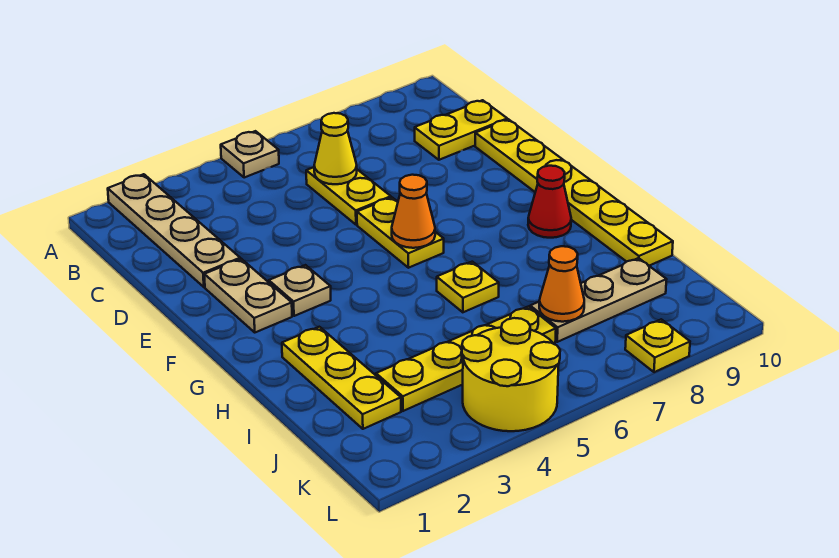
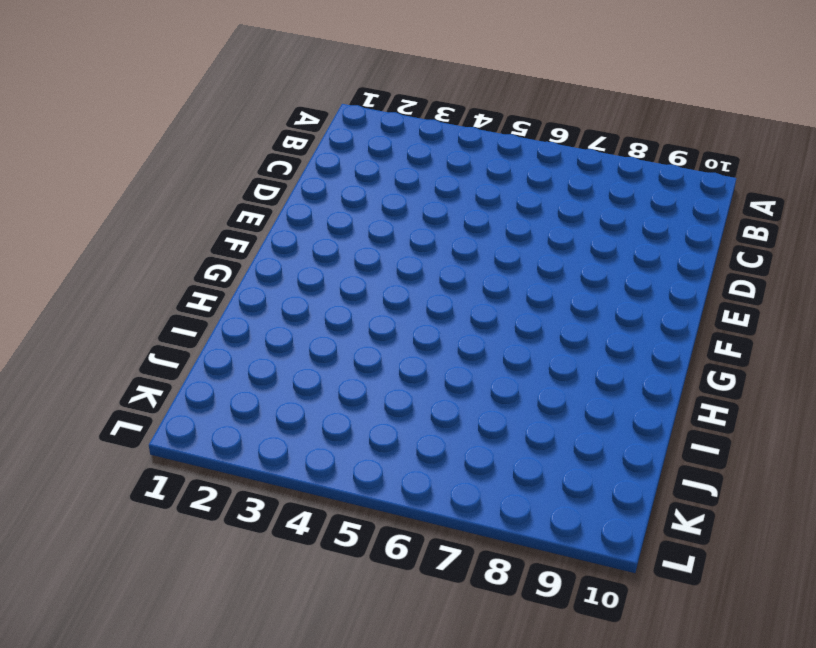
none -> tan 1x4 plate [108,174,240,287]
none -> tan 1x1 plate [221,131,279,178]
none -> yellow 1x2 plate [306,167,391,225]

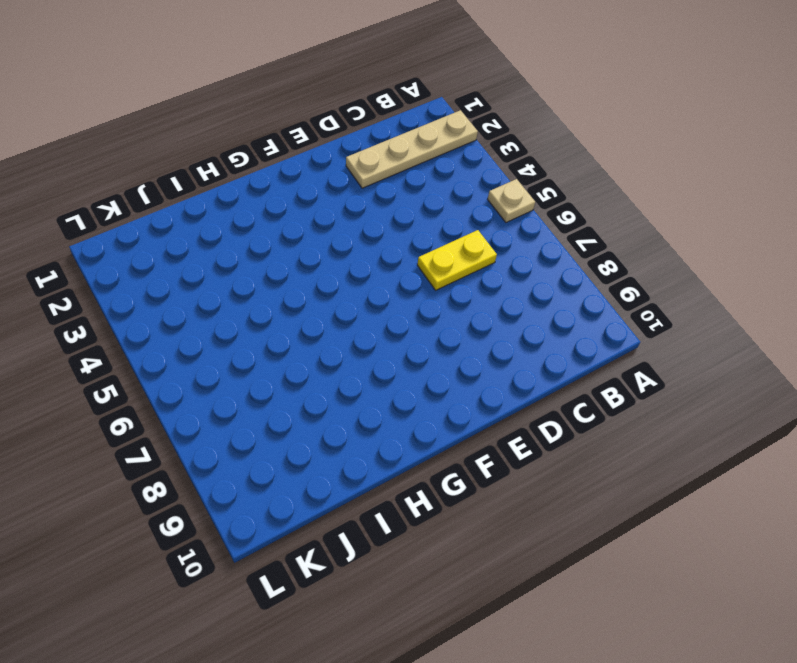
none -> yellow 1x2 plate [415,100,507,160]
none -> yellow 1x6 plate [475,119,673,266]
none -> tan 1x2 plate [204,259,292,332]

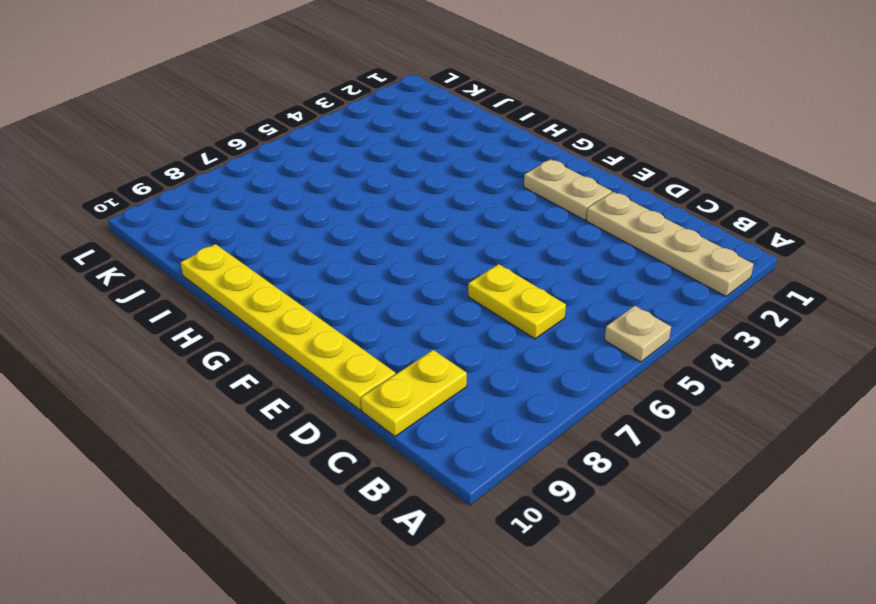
none -> yellow 1x2 plate [357,197,444,268]
none -> tan 1x1 plate [269,265,331,316]
none -> red 1x1 cone [528,166,571,238]

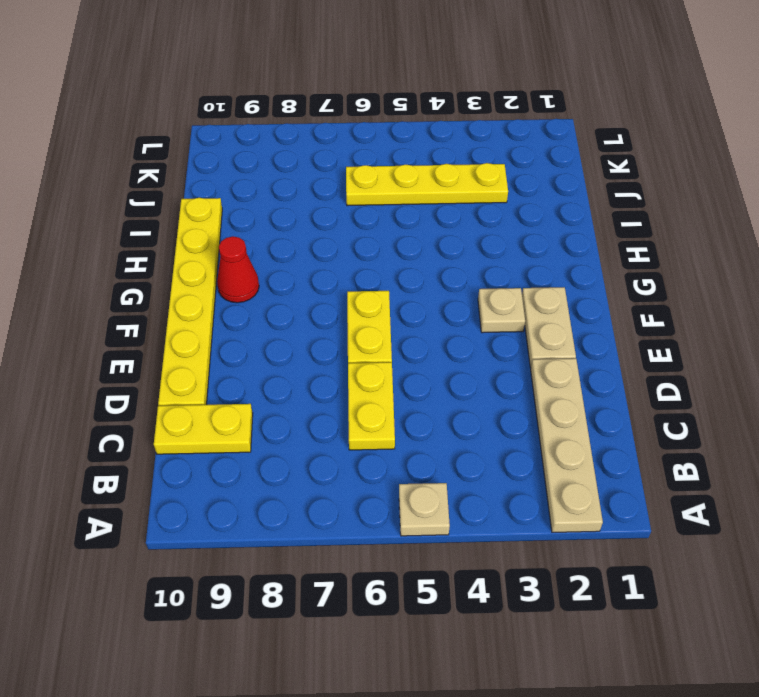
none -> yellow 1x3 plate [282,327,401,429]
none -> yellow 1x1 plate [437,262,499,312]
none -> tan 1x3 plate [530,258,667,342]

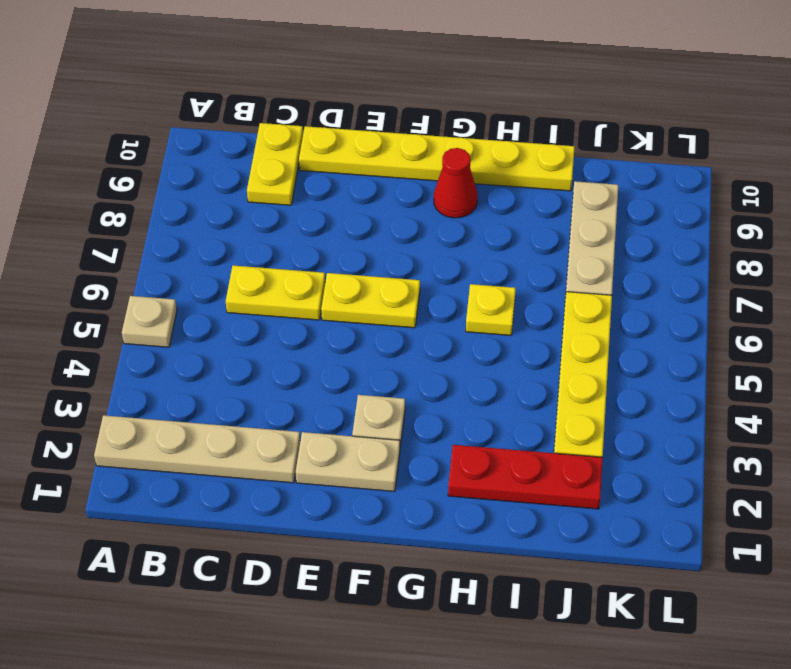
red 1x3 plate [448,445,603,509] -> yellow 1x3 plate [282,327,401,429]
none -> yellow 2x2 round brick [462,318,560,431]
none -> yellow 1x1 plate [625,319,690,372]
none -> yellow 1x1 cone [314,113,357,184]

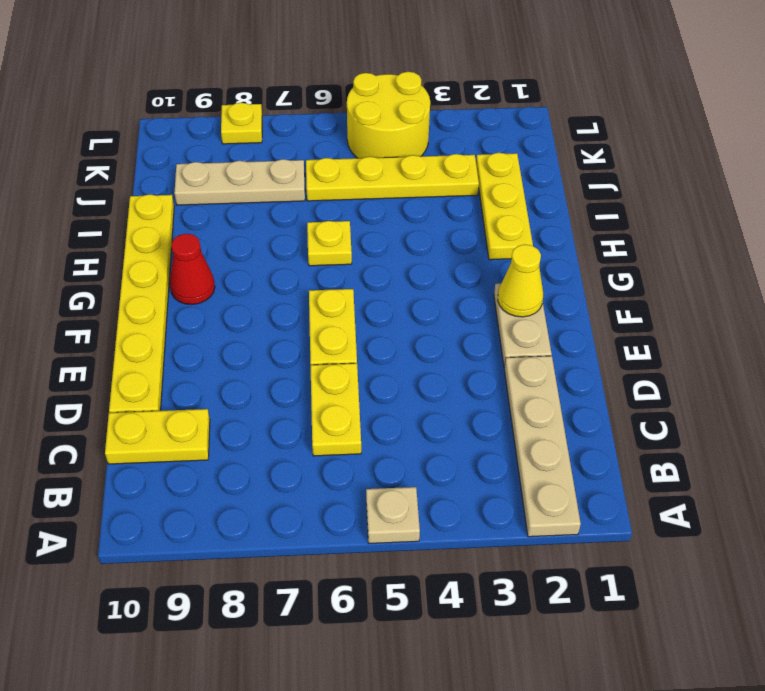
yellow 1x1 cone [498,244,543,317] -> yellow 1x1 cone moved to [314,113,357,184]
none -> tan 1x1 plate [269,265,331,316]
none -> orange 1x1 cone [392,175,435,248]
none -> orange 1x1 cone [539,246,584,322]

